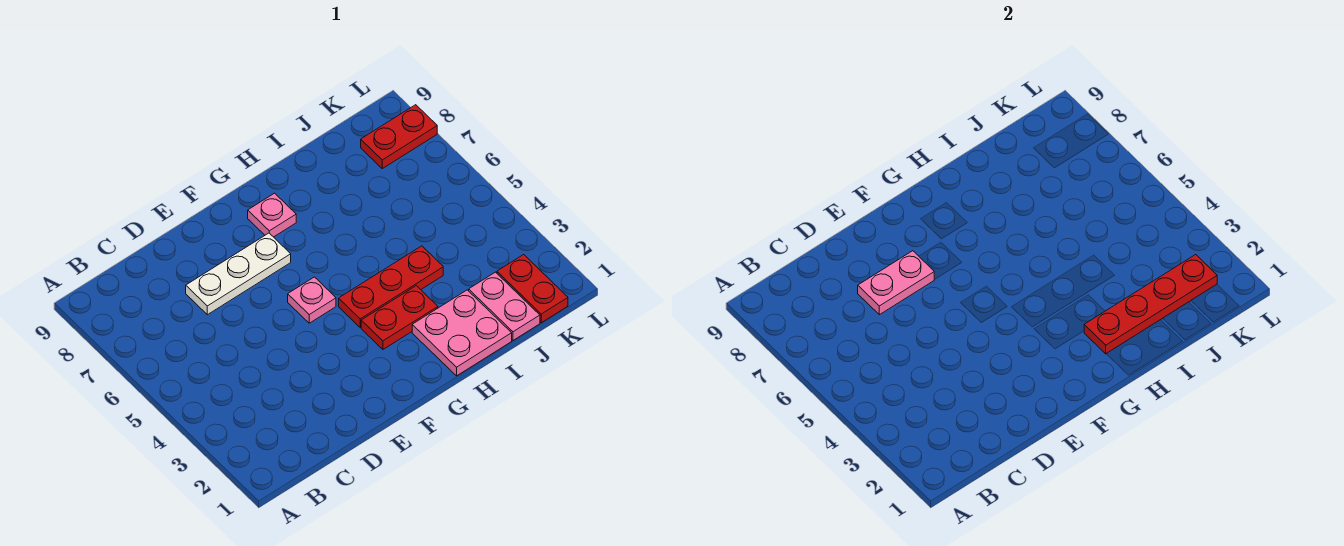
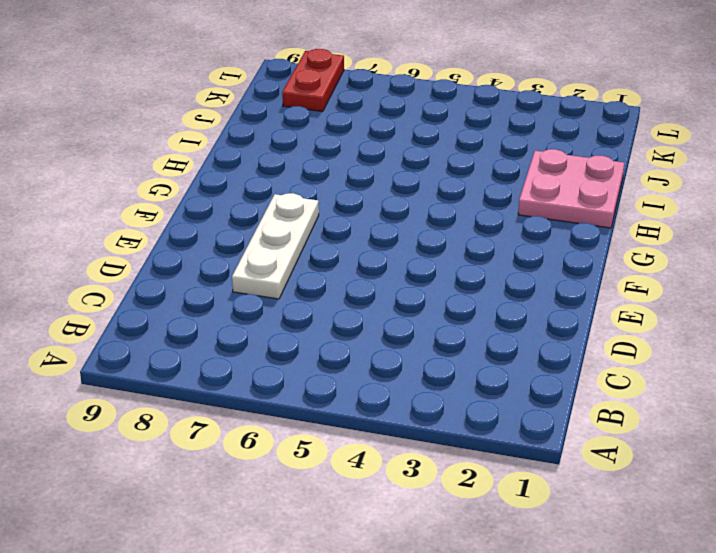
none -> pink 1x1 plate [288,277,336,323]
none -> red 1x2 plate [361,286,438,349]

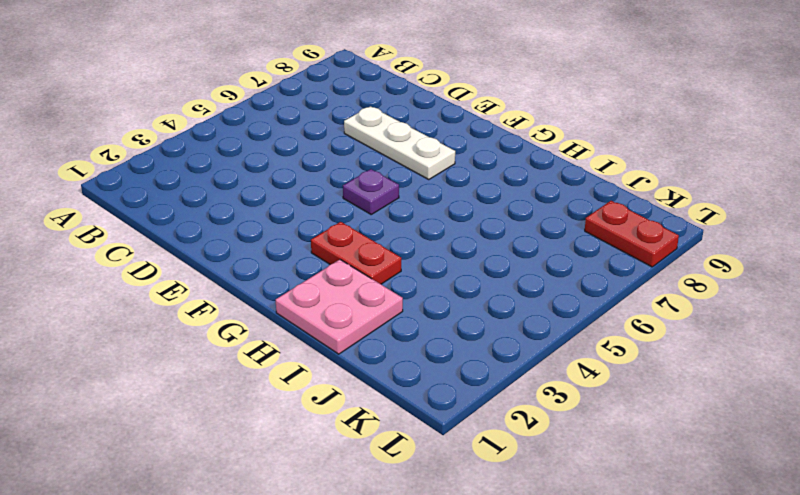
purple 1x1 plate [343,169,399,214] -> pink 1x1 plate [288,277,336,323]
none -> red 1x3 plate [339,246,443,327]
none -> pink 1x1 plate [248,193,296,237]

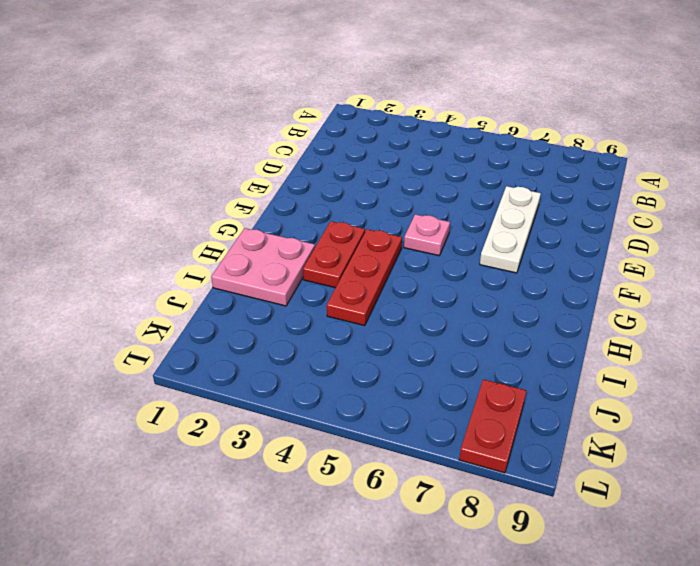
none -> pink 1x1 plate [248,193,296,237]
none -> pink 1x2 plate [469,272,540,340]

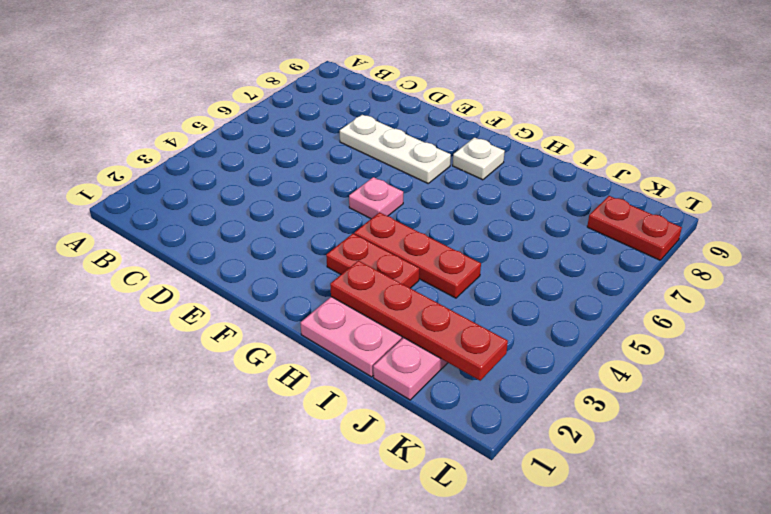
white 1x1 plate [453,138,505,180] -> pink 1x1 plate [248,193,296,237]
none -> red 1x2 plate [497,255,568,323]
none -> pink 1x2 plate [858,251,934,315]

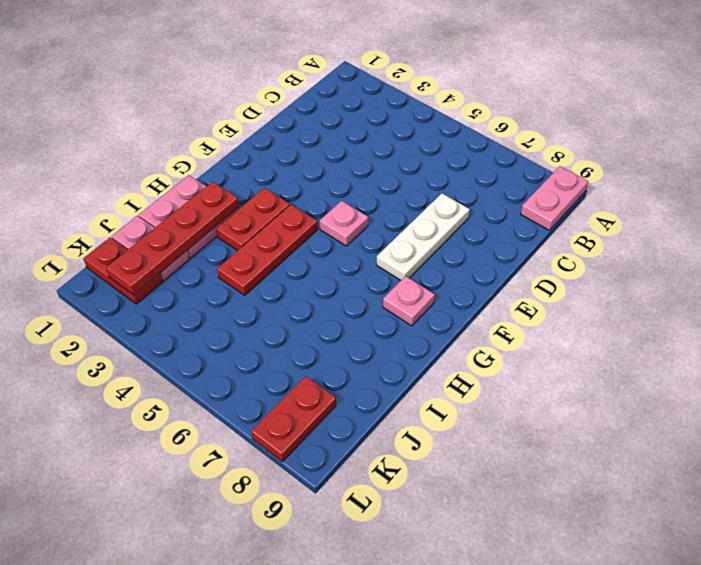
pink 1x2 plate [521,166,588,230] -> pink 1x2 plate moved to [858,251,934,315]

